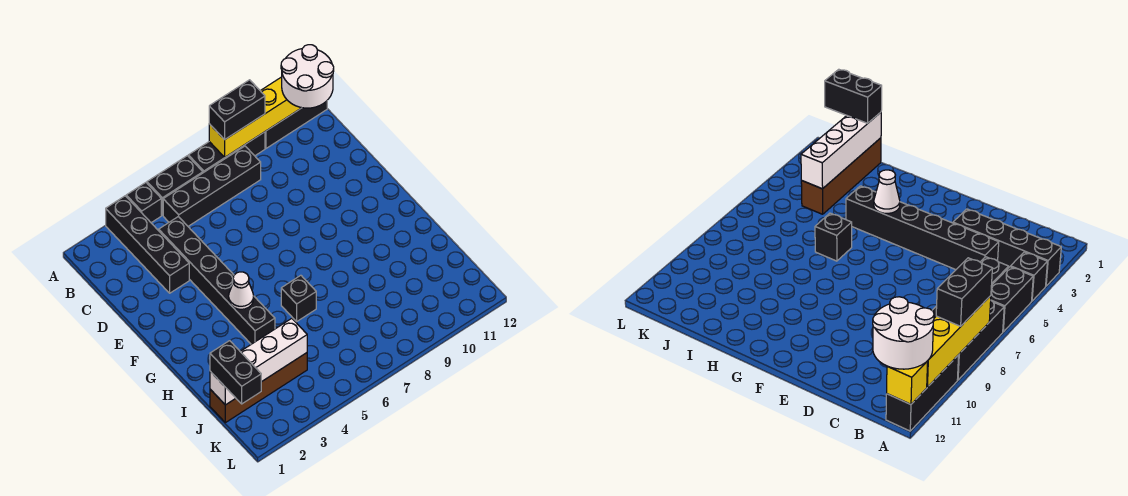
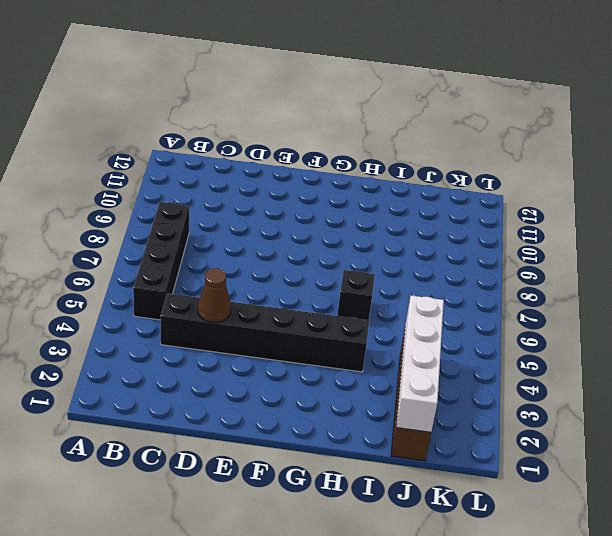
brown 1x1 cone [198,269,231,323] -> none
none -> black 1x4 brick [106,196,189,293]
none -> black 1x1 brick [126,183,161,223]
none -> black 1x2 brick [147,156,203,215]

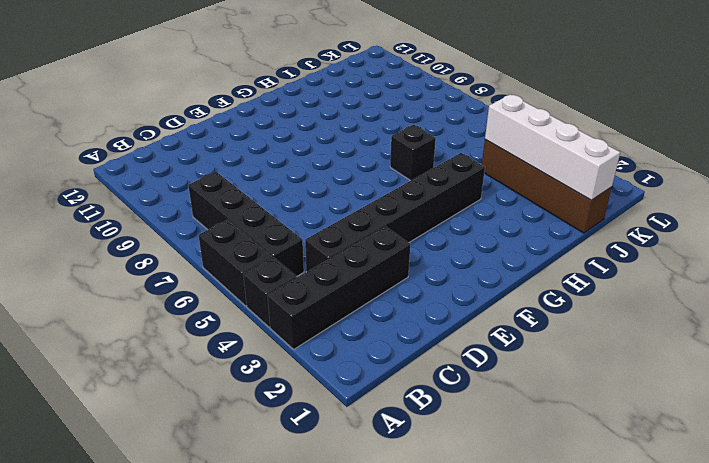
none -> black 1x3 brick [188,132,265,173]
none -> black 1x3 brick [265,101,327,148]
none -> yellow 1x4 brick [209,77,301,157]

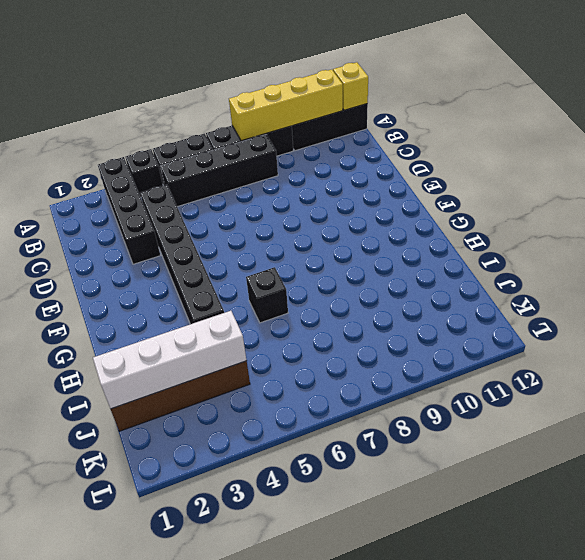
none -> white 1x1 cone [229,272,254,309]
none -> black 1x2 brick [209,80,265,140]
none -> white 2x2 round brick [281,45,334,108]

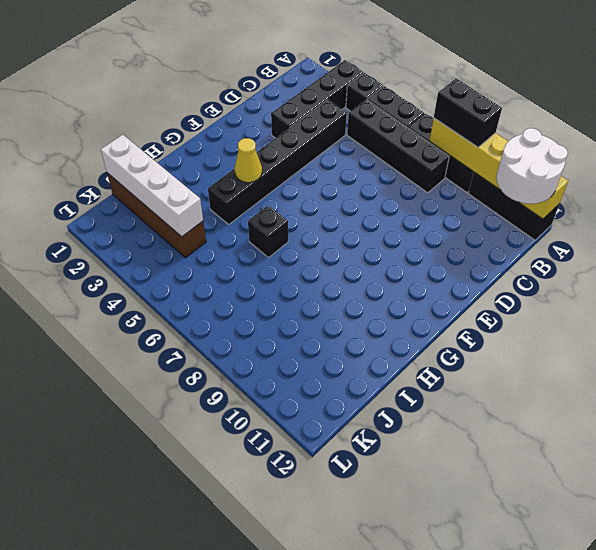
yellow 1x1 cone [235,138,262,183] -> white 1x1 cone [229,272,254,309]
none -> black 1x2 brick [210,341,261,404]

